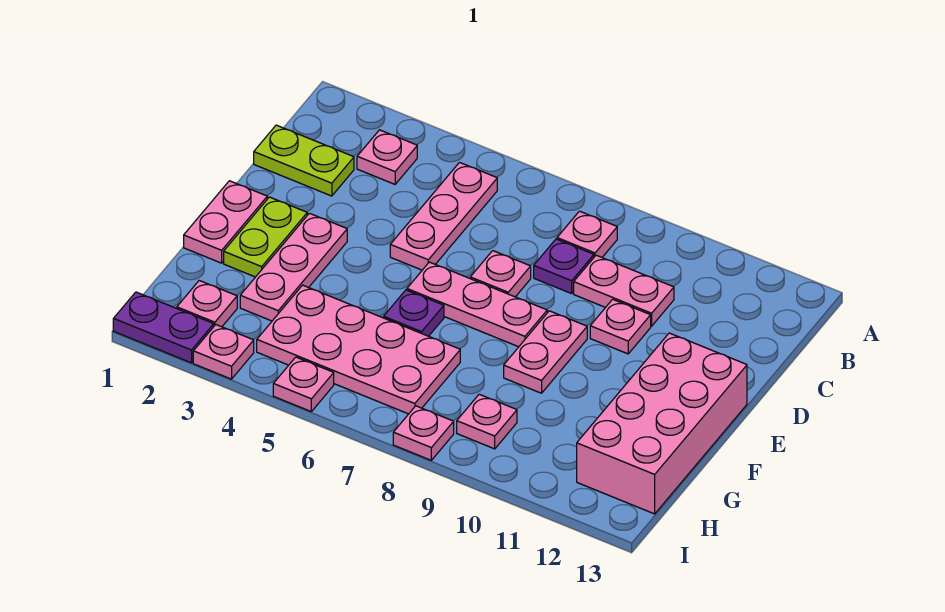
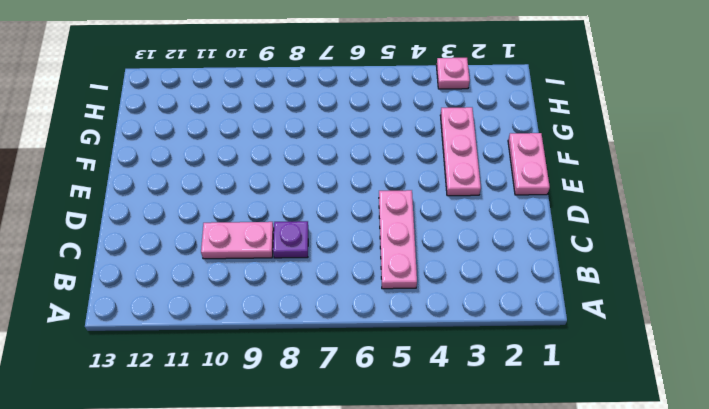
none -> pink 1x1 plate [357,130,417,184]
none -> pink 1x1 plate [557,211,617,257]
none -> lime 1x2 plate [254,125,354,196]

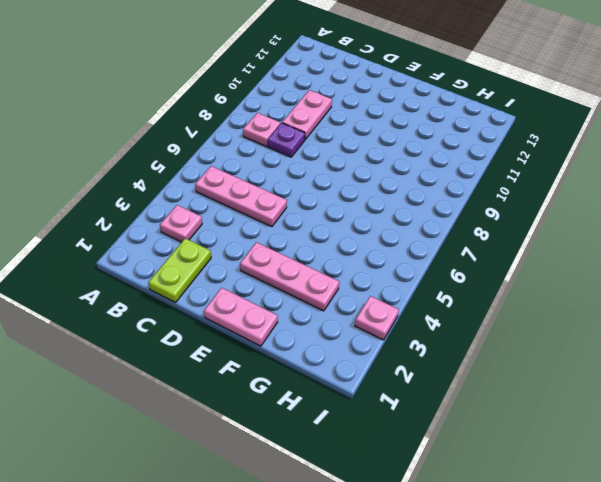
none -> pink 1x1 plate [470,251,531,297]
none -> pink 1x1 plate [590,299,651,354]
none -> lime 1x2 plate [224,197,307,277]

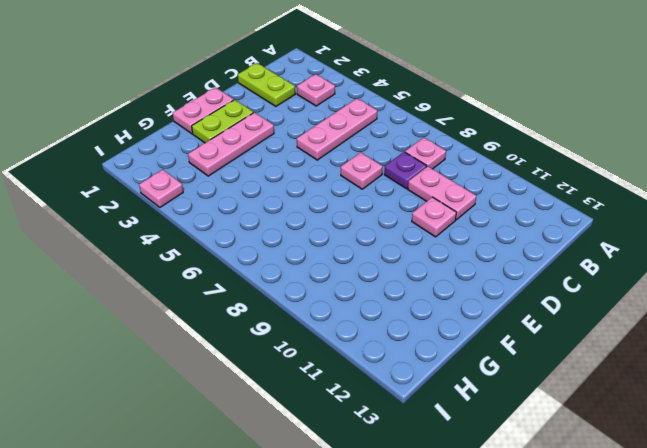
none -> pink 1x3 plate [407,262,547,347]
none -> pink 1x2 plate [504,311,587,393]
none -> pink 2x4 brick [577,333,747,514]

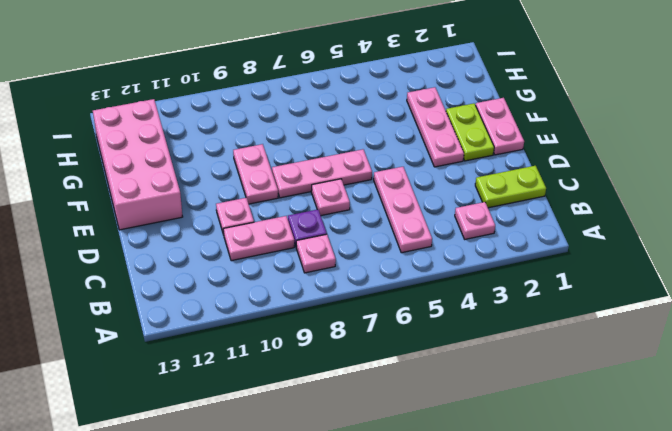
none -> purple 1x1 plate [384,290,444,336]
none -> pink 2x4 plate [257,285,460,414]
none -> pink 1x1 plate [177,281,237,327]

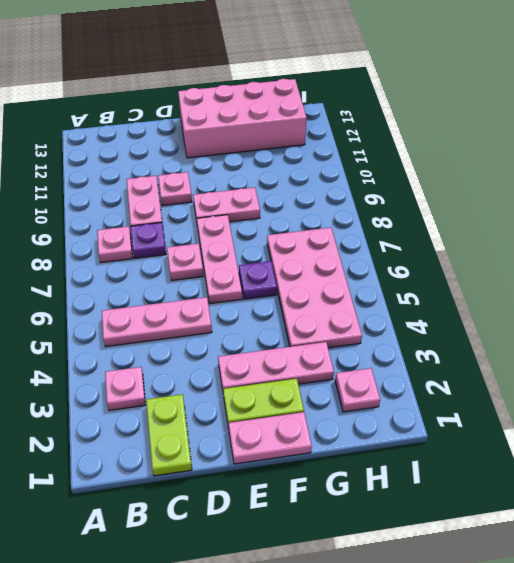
none -> pink 1x1 plate [457,394,517,449]
none -> purple 1x2 plate [113,292,214,363]
none -> pink 1x1 plate [193,325,254,379]

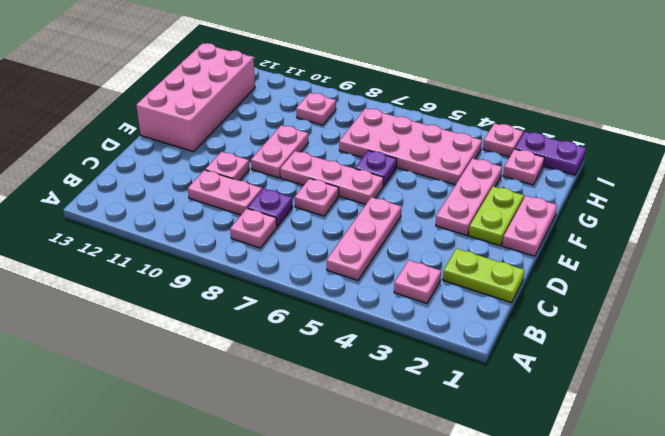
none -> pink 1x1 plate [273,357,334,411]
none -> pink 1x1 plate [393,406,454,460]

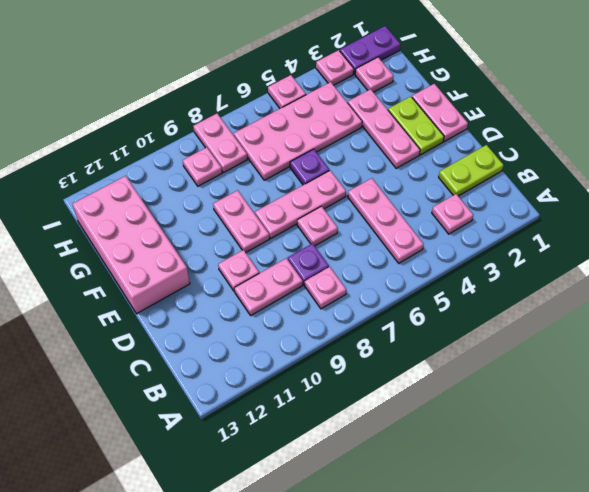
pink 1x2 plate [193,114,247,173] -> pink 1x1 plate [393,406,454,460]

